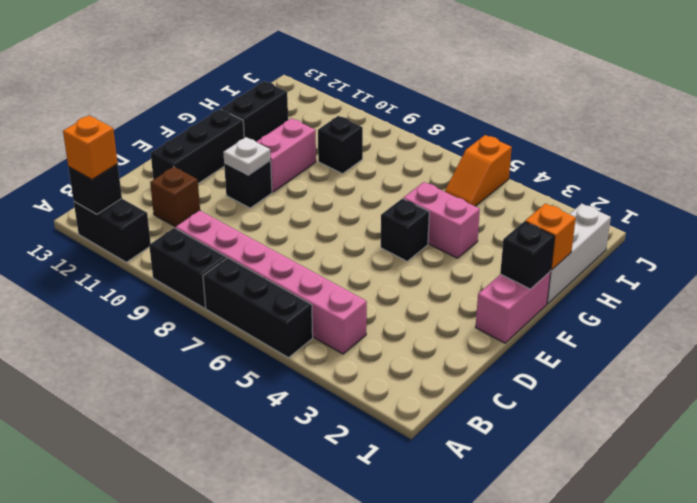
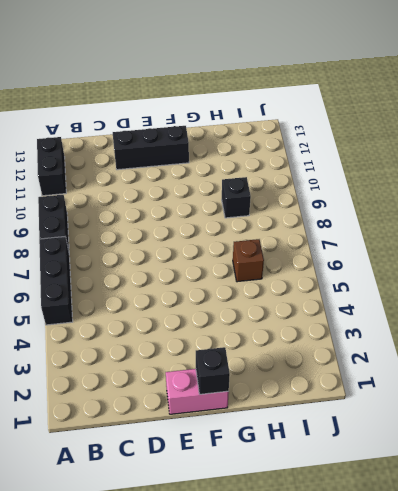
brown 1x1 brick [233,239,264,282] -> brown 1x1 brick moved to [150,167,200,227]
none -> pink 1x6 brick [176,210,367,354]
none -> black 1x1 brick [224,161,272,208]
none -> black 1x1 brick [381,198,429,261]

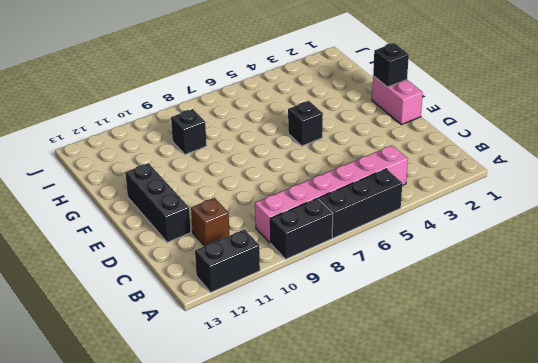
none -> black 1x1 brick [224,161,272,208]
none -> pink 1x2 brick [257,118,316,192]
none -> white 1x3 brick [547,203,611,304]

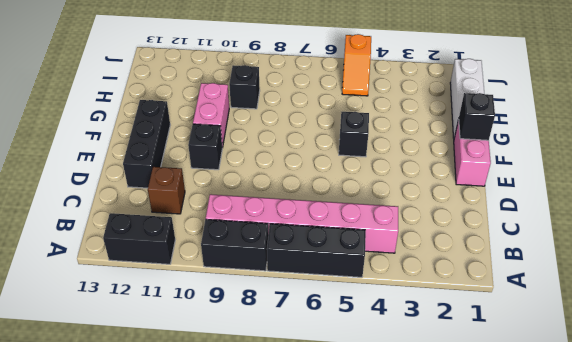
none -> pink 1x2 brick [403,182,480,258]
none -> black 1x2 brick [221,81,288,142]
none -> black 1x1 brick [68,164,122,214]

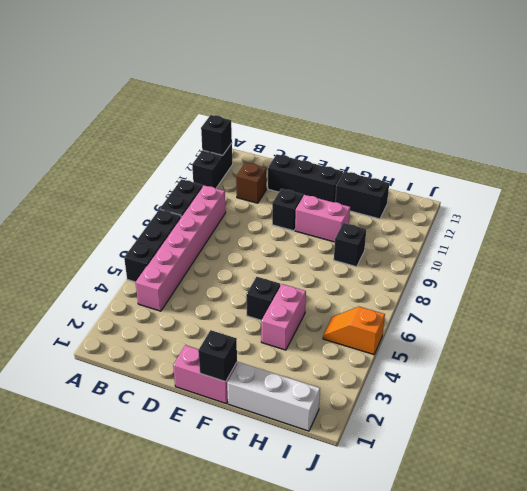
none -> white 1x1 plate [223,137,271,175]
none -> orange 1x1 brick [525,203,576,270]
none -> orange 1x1 brick [63,115,118,180]

